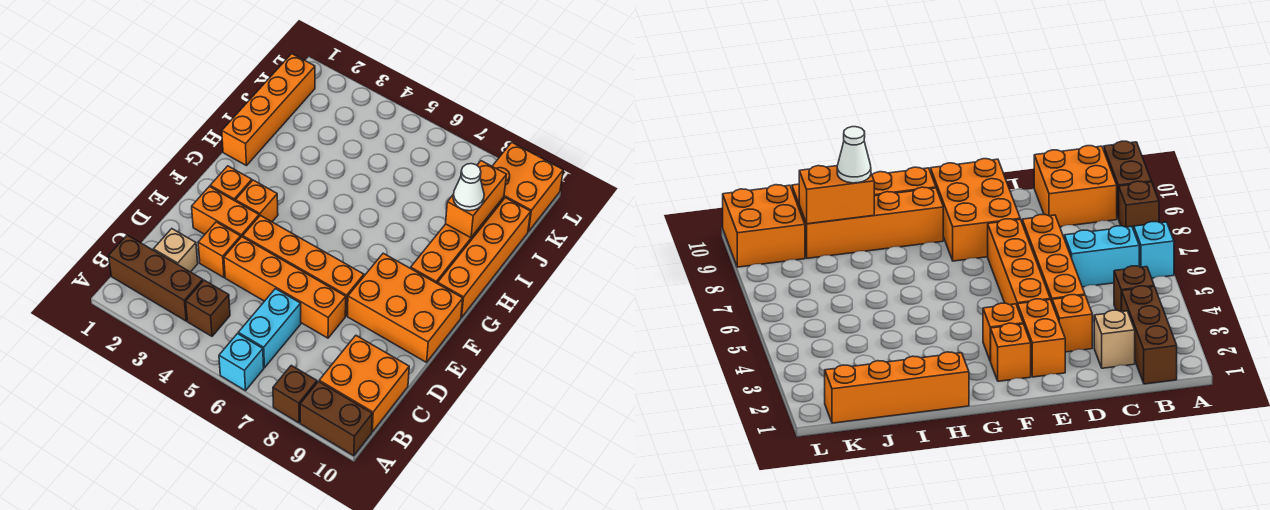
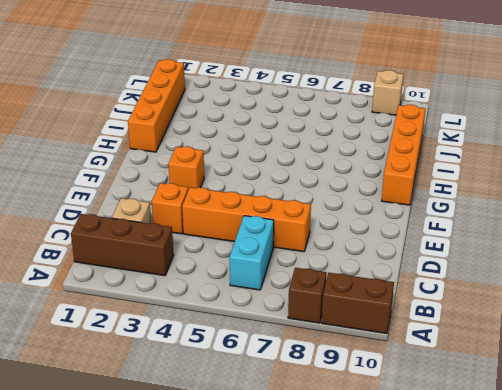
tan 1x1 brick [372,70,404,115] -> orange 2x2 brick [492,142,563,232]
none -> cyan 1x1 brick [219,334,264,391]
none -> brown 1x1 brick [186,280,230,336]
none -> orange 2x2 brick [319,336,409,432]

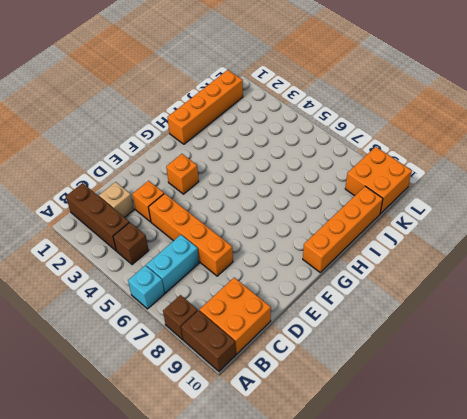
none -> orange 1x2 brick [192,186,259,237]
none -> orange 1x4 brick [243,215,364,316]
none -> orange 2x3 brick [348,253,463,362]

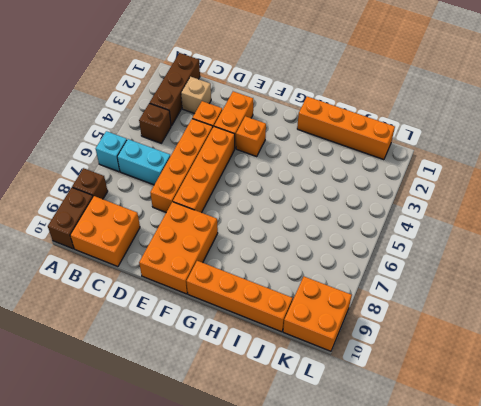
none -> orange 1x1 brick [210,166,252,201]
none -> orange 1x4 brick [411,197,504,284]
none -> orange 1x2 brick [446,161,507,238]

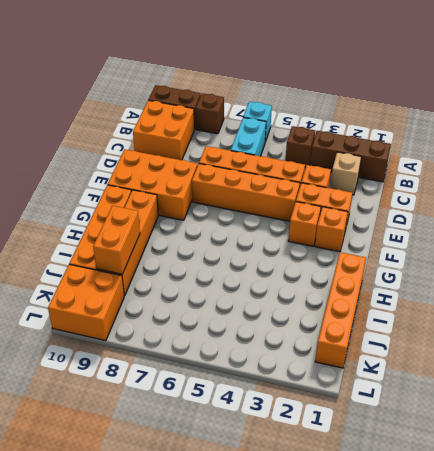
none -> white 1x1 cone [453,164,484,211]

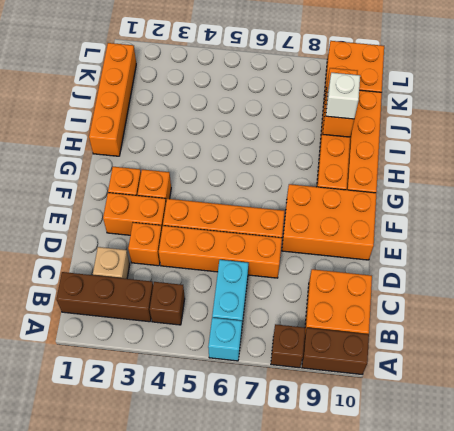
white 1x1 brick [326,73,360,119] -> white 1x1 cone [453,164,484,211]

